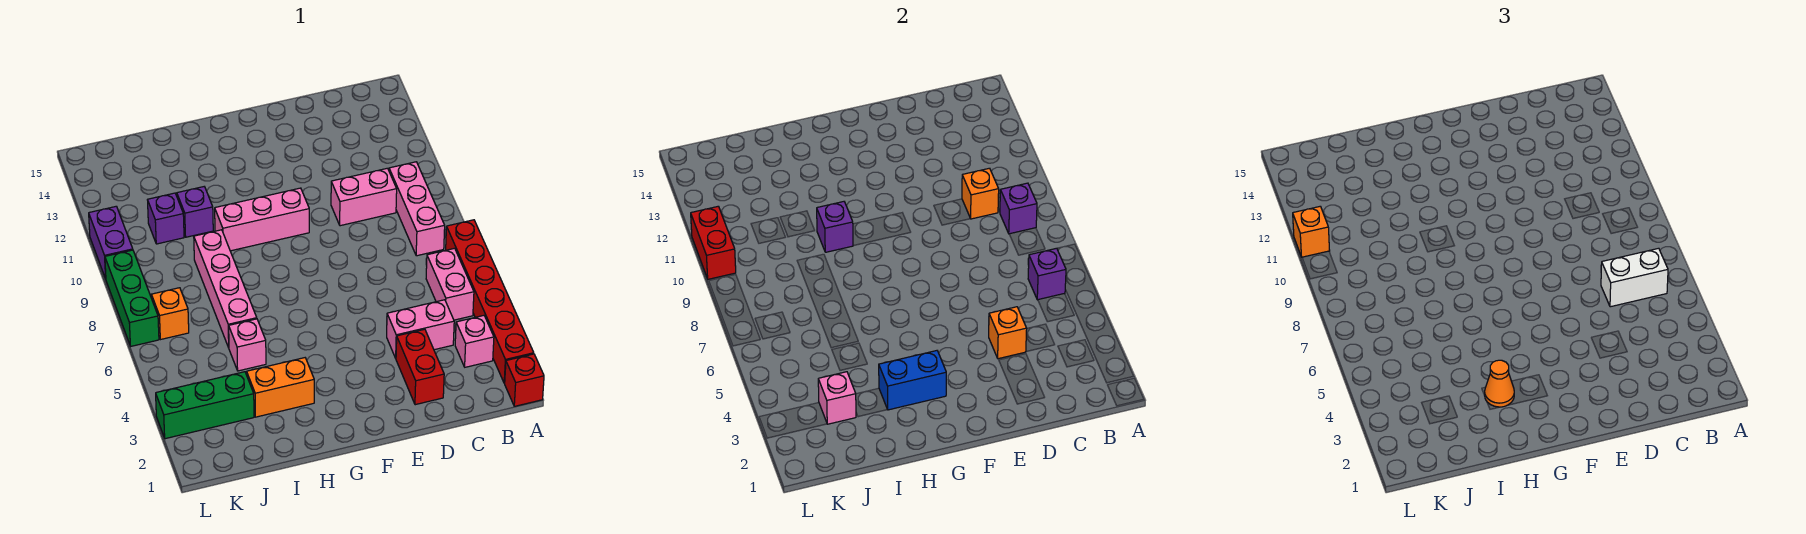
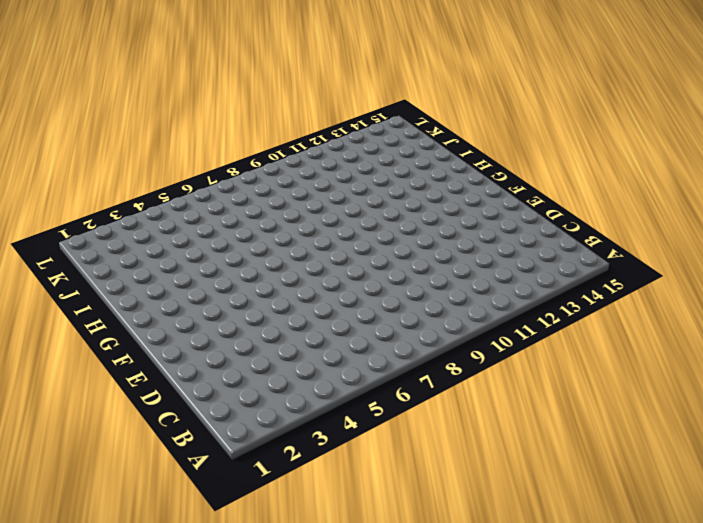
none -> red 1x1 brick [505,354,544,406]
none -> red 1x6 brick [446,220,534,383]
none -> pink 1x1 brick [455,316,494,367]

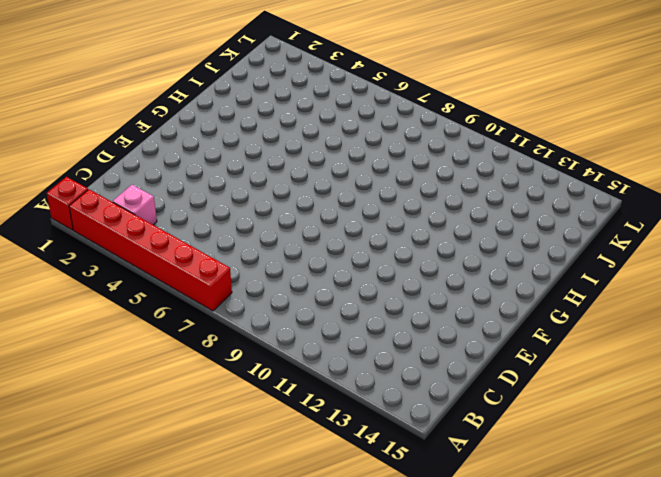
none -> pink 1x2 brick [426,248,474,320]
none -> pink 1x3 brick [389,162,445,256]
none -> pink 1x2 brick [387,300,454,358]

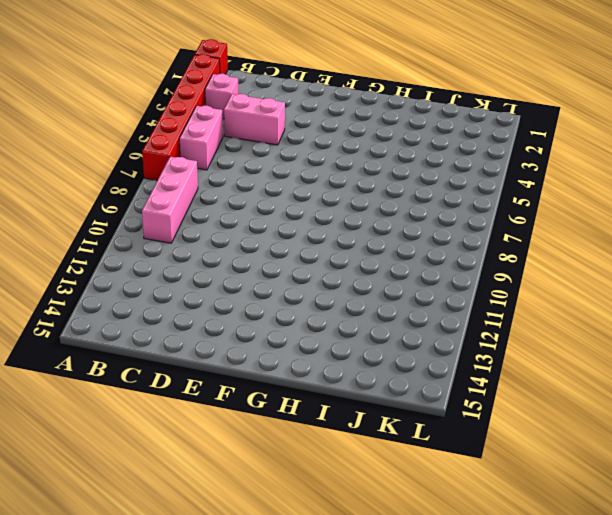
none -> pink 1x2 brick [331,168,397,226]
none -> red 1x2 brick [396,329,444,405]
none -> pink 1x3 brick [215,188,309,251]

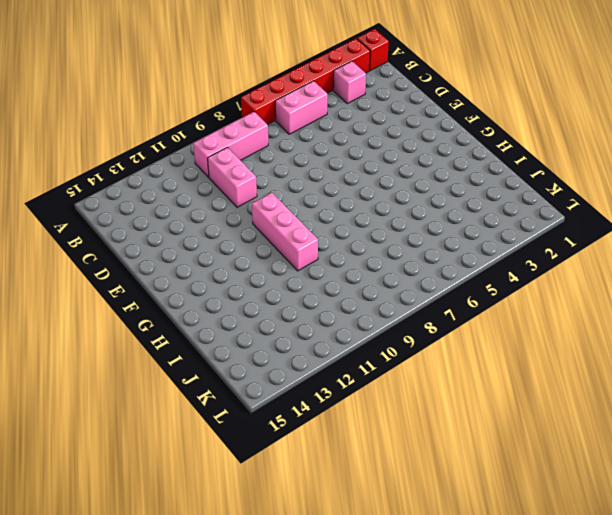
none -> pink 1x2 brick [387,300,454,358]
none -> red 1x2 brick [396,329,444,405]
none -> orange 1x2 brick [247,358,314,417]

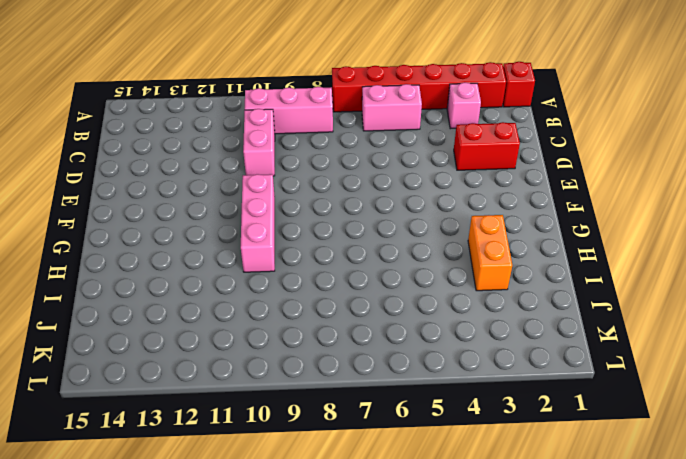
none -> pink 1x2 brick [387,300,454,358]
none -> pink 1x1 brick [229,319,266,371]
none -> pink 1x4 brick [194,230,257,348]

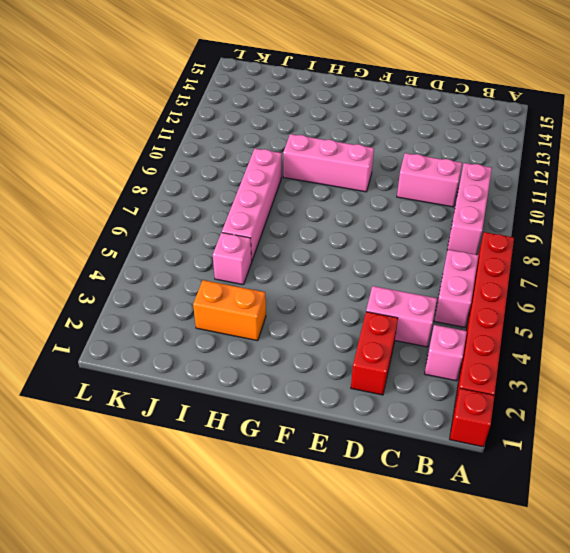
none -> purple 1x1 brick [177,187,213,237]
none -> green 1x3 brick [156,372,254,439]
none -> purple 1x1 brick [148,193,184,244]

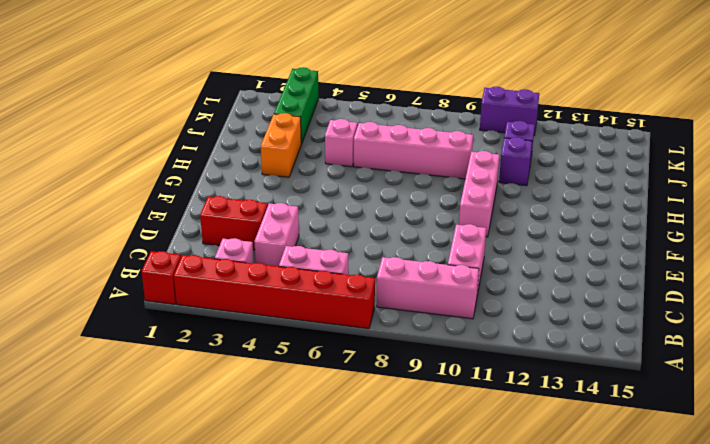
none -> orange 1x1 brick [151,288,189,339]
none -> green 1x3 brick [105,250,159,346]
none -> purple 1x1 brick [1028,248,1066,300]

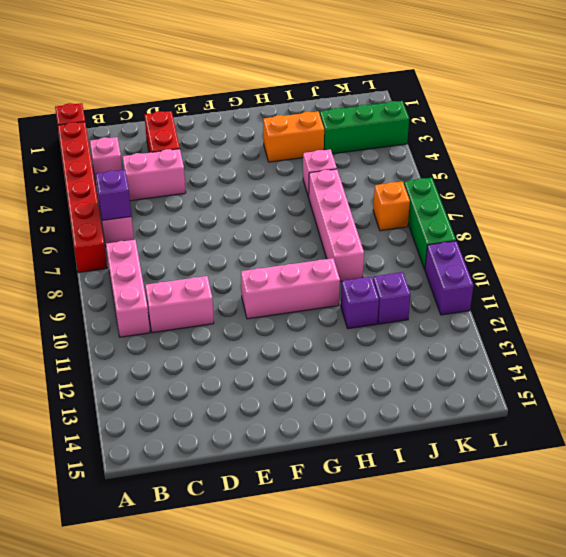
none -> purple 1x1 brick [1000,183,1037,234]
none -> orange 1x1 brick [962,168,999,219]
none -> orange 1x1 brick [989,307,1027,359]

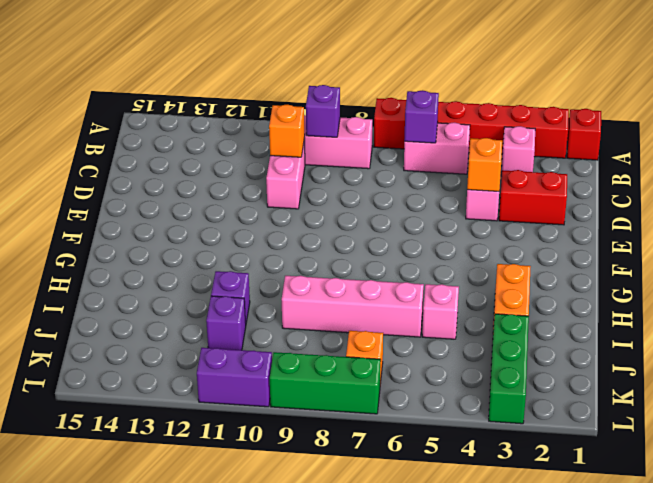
none -> pink 1x3 brick [215,188,309,251]
none -> blue 1x2 brick [879,351,946,410]
none -> purple 1x1 brick [817,202,853,252]

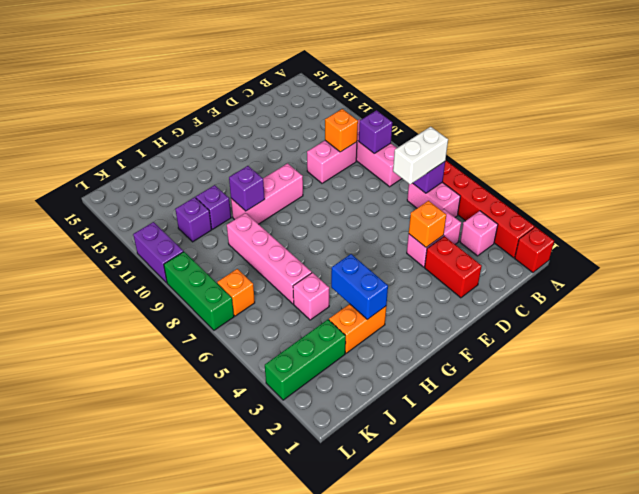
blue 1x2 brick [331,254,388,320] -> blue 1x2 brick turned to [879,351,946,410]
none -> pink 1x1 brick [818,372,856,424]
none -> red 1x2 brick [691,206,736,279]
none -> orange 1x1 cone [1484,360,1514,407]

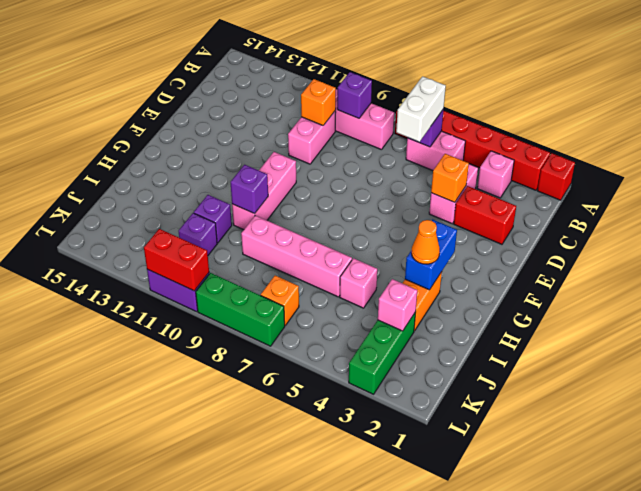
none -> orange 1x1 brick [1293,206,1330,257]

